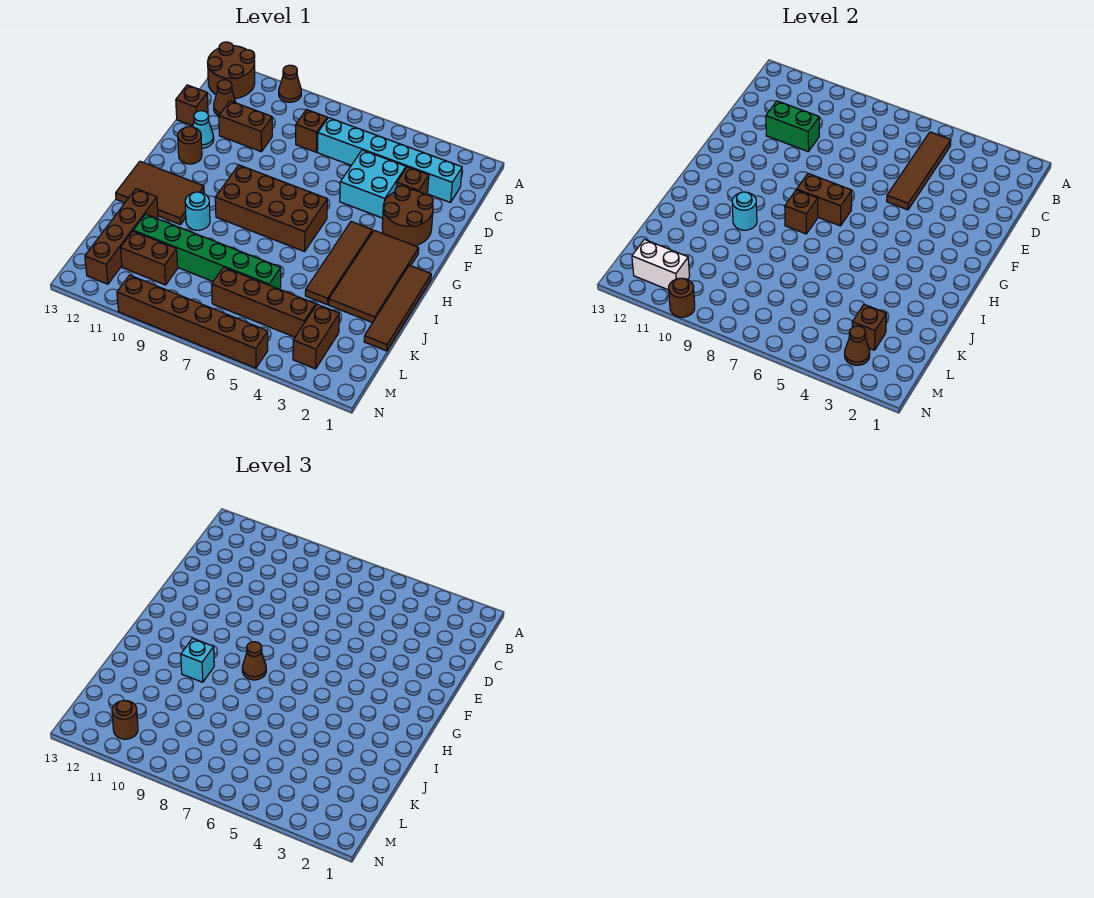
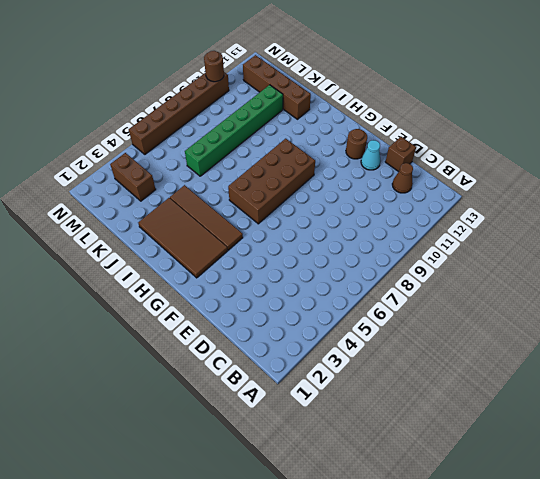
none -> brown 1x1 cone [279,65,301,102]
none -> brown 2x2 round brick [208,42,255,99]
none -> cyan 1x6 brick [317,118,462,203]
none -> brown 1x1 brick [296,110,327,152]

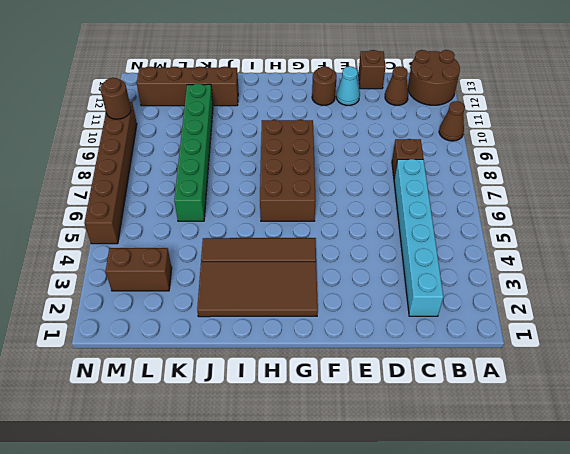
none -> brown 1x1 brick [397,167,429,195]
none -> cyan 2x2 brick [340,150,406,218]
none -> brown 1x2 brick [219,101,272,152]
none -> brown 2x2 round brick [382,186,433,246]

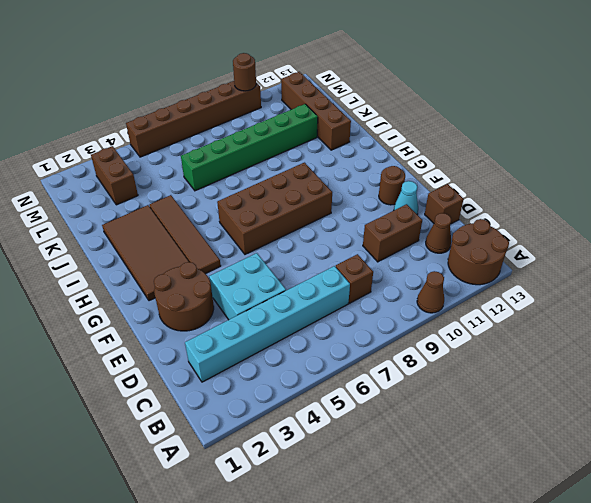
none -> brown 1x1 brick [397,167,429,195]
none -> brown 1x4 tile [364,265,431,351]
none -> brown 2x3 tile [116,161,204,225]
none -> cyan 1x1 round brick [185,192,210,230]

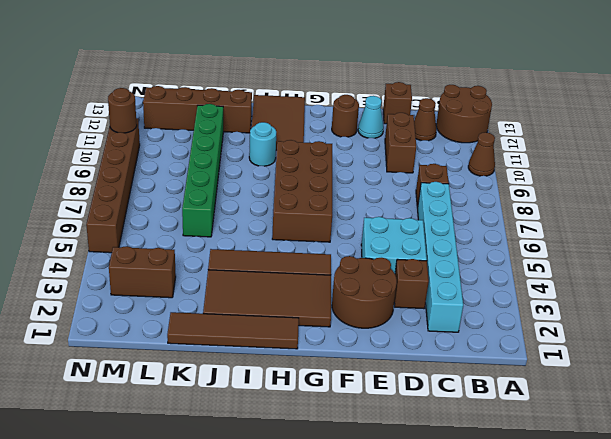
none -> brown 1x4 brick [212,267,316,337]
none -> brown 1x2 brick [120,231,178,285]
none -> brown 1x4 tile [887,132,951,210]
none -> green 1x2 brick [766,101,819,152]

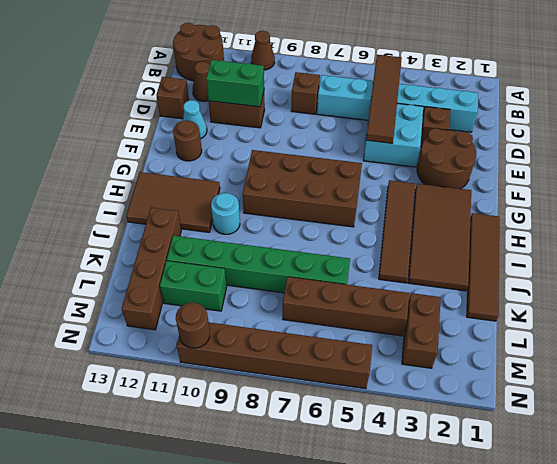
green 1x2 brick [160,261,227,311] -> brown 1x2 brick [120,231,178,285]
none -> brown 1x2 brick [797,174,852,226]
none -> brown 1x1 brick [785,190,818,234]
none -> cyan 1x1 round brick [732,192,757,230]
none -> brown 1x1 brick [852,304,886,350]

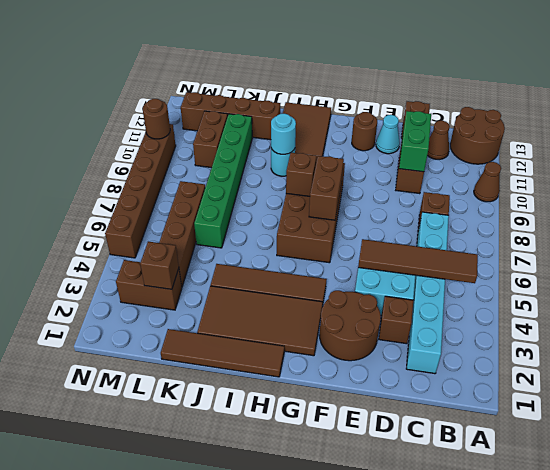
none -> brown 1x1 cone [845,326,870,365]
none -> white 1x2 brick [632,240,690,290]
none -> brown 1x1 cone [242,642,266,680]
none -> cyan 1x1 brick [181,638,214,682]

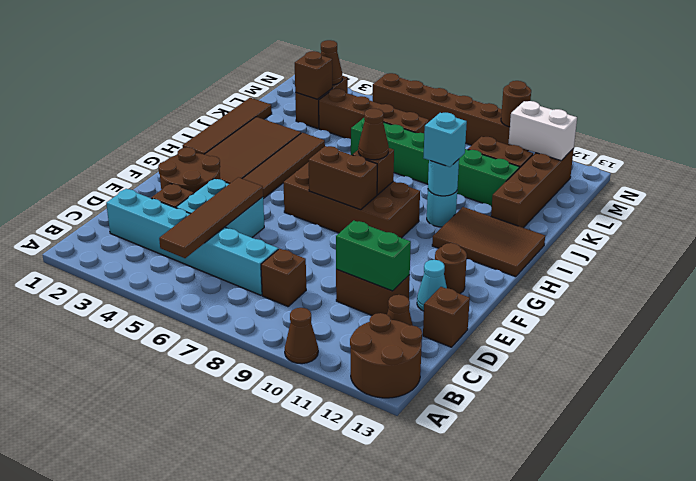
none -> brown 1x1 round brick [112,700,138,739]

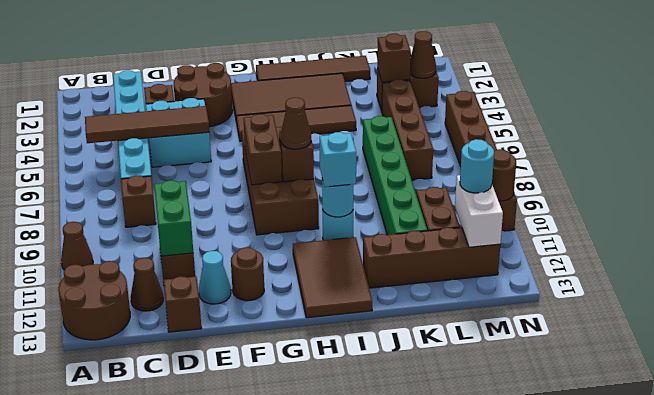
cyan 1x1 round brick [460,139,494,193] -> brown 1x1 round brick [112,700,138,739]

